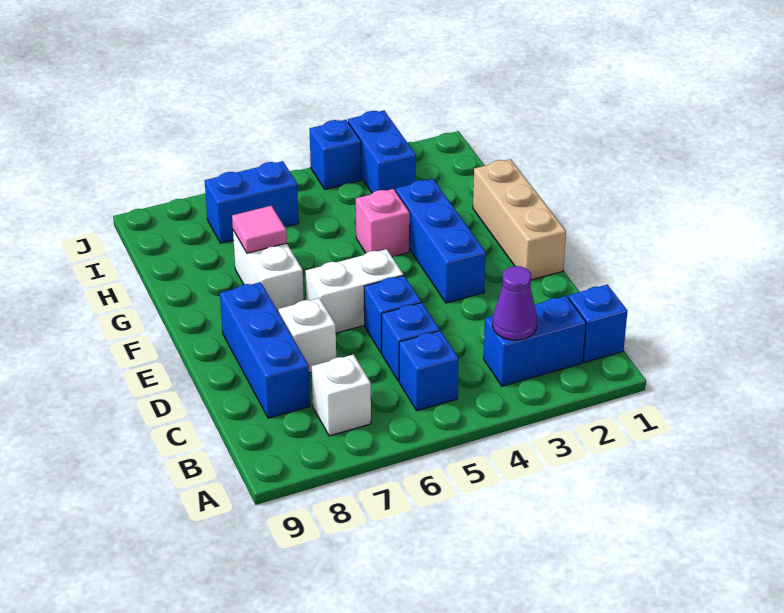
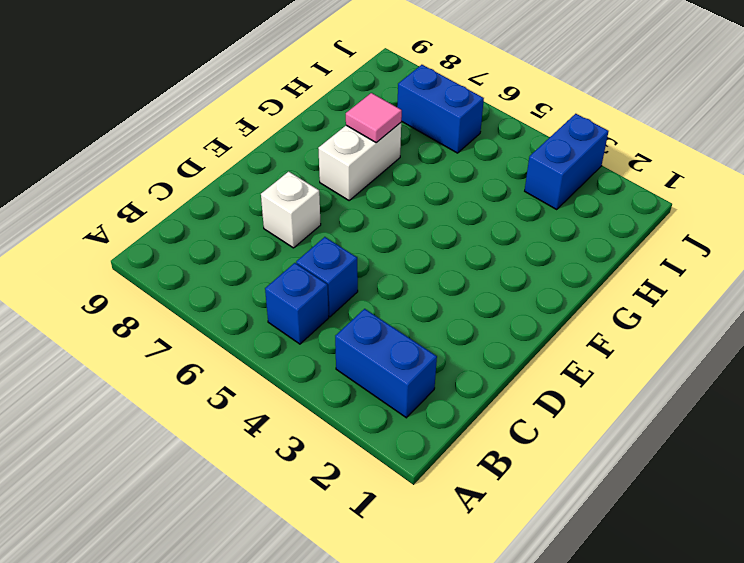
none -> blue 1x1 brick [568,285,627,362]
none -> white 1x1 brick [312,355,371,436]
none -> blue 1x3 brick [220,282,310,418]

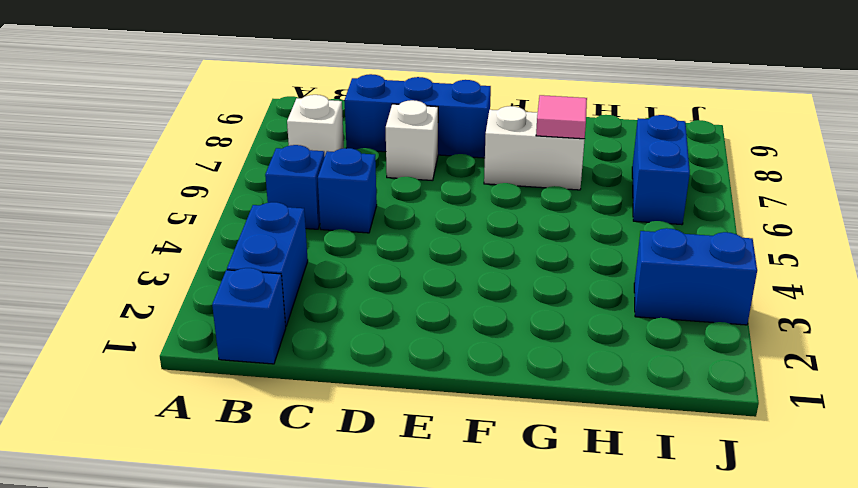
none -> blue 1x1 brick [364,275,421,353]
none -> tan 1x3 brick [473,159,566,280]
none -> blue 1x3 brick [396,179,486,303]

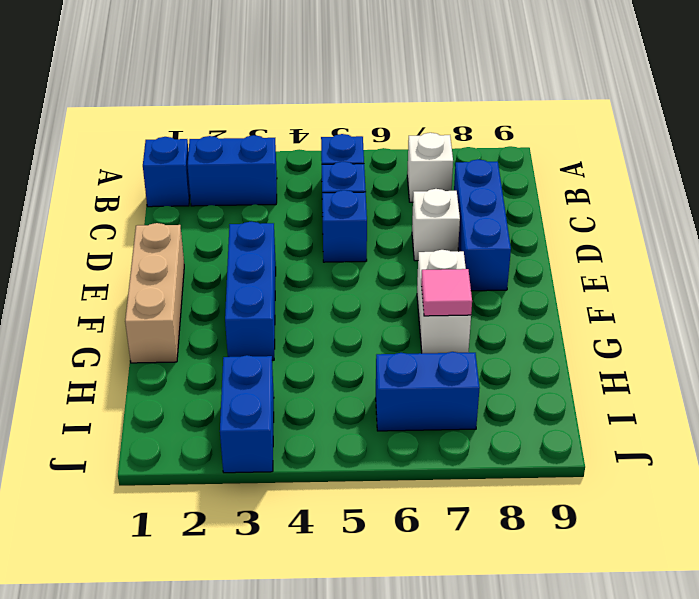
none -> white 1x2 brick [305,249,403,333]
none -> pink 1x1 brick [356,189,410,257]
none -> blue 1x1 brick [309,120,361,189]

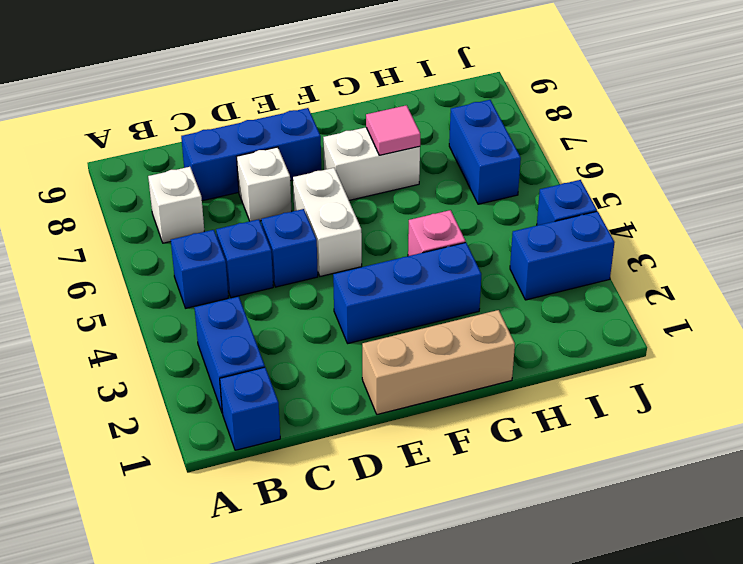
none -> purple 1x1 cone [492,266,537,340]

